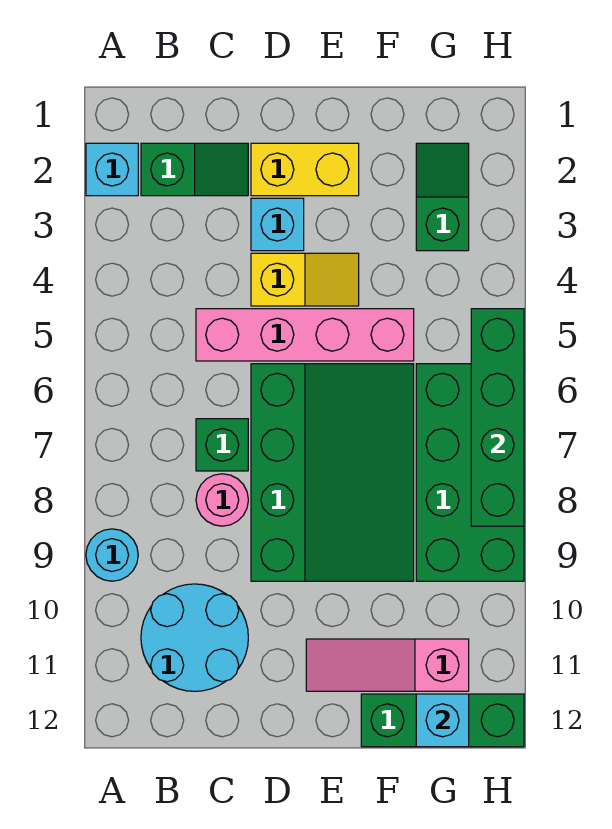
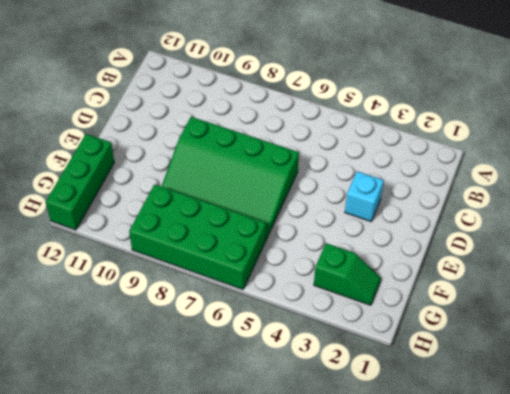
none -> cyan 1x1 brick [86,143,138,196]
none -> cyan 1x1 round brick [86,529,138,581]
none -> green 1x2 slope [141,143,248,196]

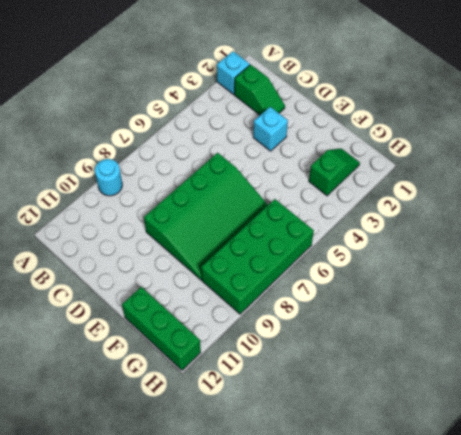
none -> cyan 2x2 round brick [141,584,248,691]
none -> pink 1x4 brick [196,309,414,361]
none -> green 1x1 brick [196,419,248,471]

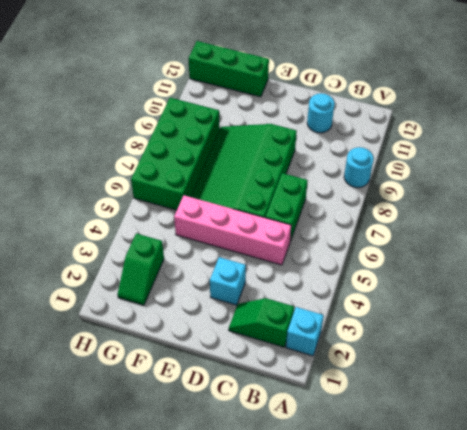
green 1x2 brick [265,173,308,241] -> green 1x1 brick [196,419,248,471]
cyan 1x1 round brick [307,93,335,133] -> cyan 2x2 round brick [141,584,248,691]
none -> pink 1x1 round brick [196,474,248,526]
none -> yellow 1x2 brick [251,143,359,196]
none -> yellow 1x2 slope [251,253,359,306]

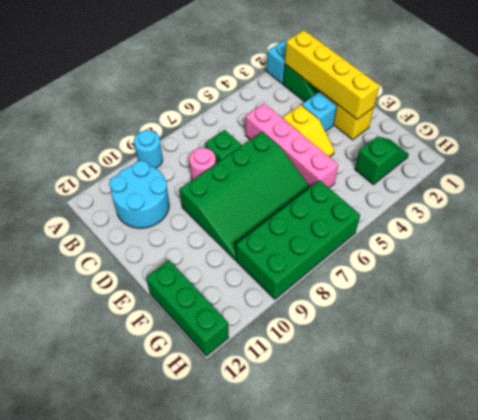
yellow 1x4 brick [285,30,379,119] -> none
none -> pink 1x3 slope [306,639,469,691]
none -> cyan 1x1 brick [416,694,469,747]
none -> green 1x4 brick [471,309,524,526]

